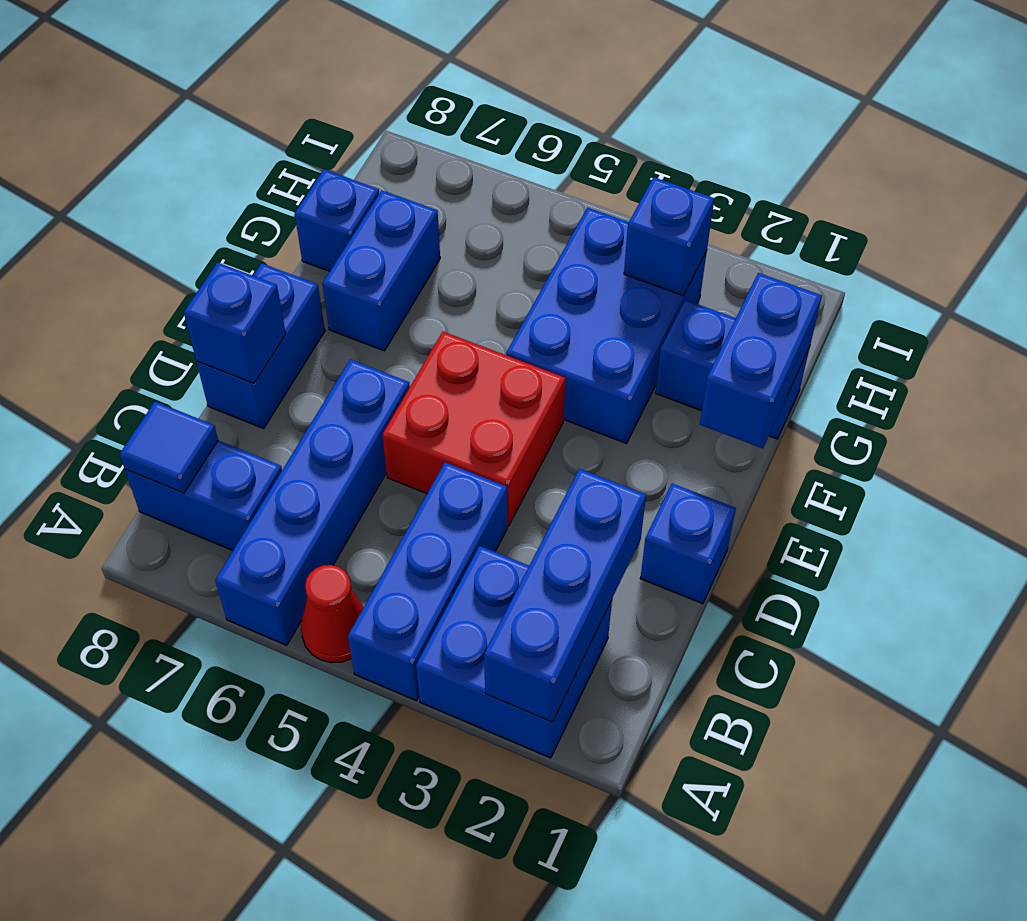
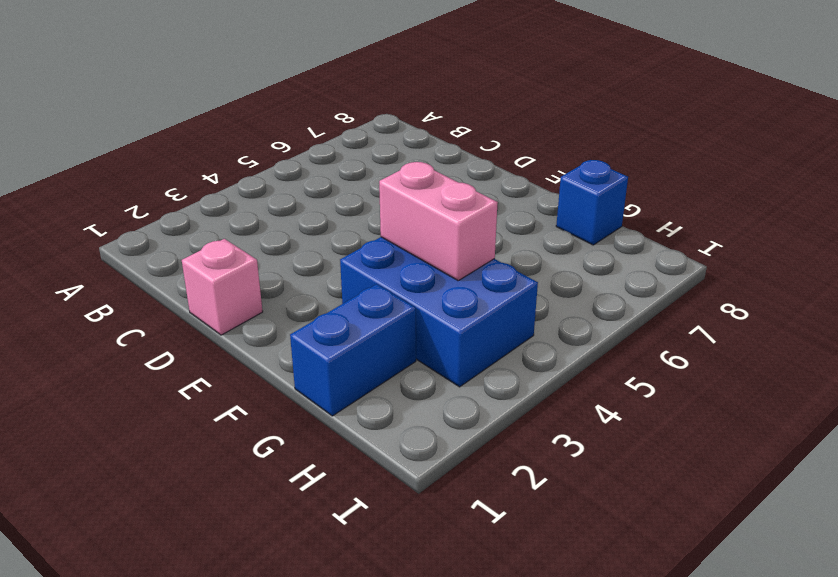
pink 1x1 brick [182,239,263,335] -> blue 1x1 brick [640,483,736,604]
pink 1x2 brick [379,162,498,281] -> none
none -> blue 2x2 brick [416,546,612,758]
none -> blue 1x3 brick [348,463,507,701]
none -> red 1x1 cone [301,565,364,663]

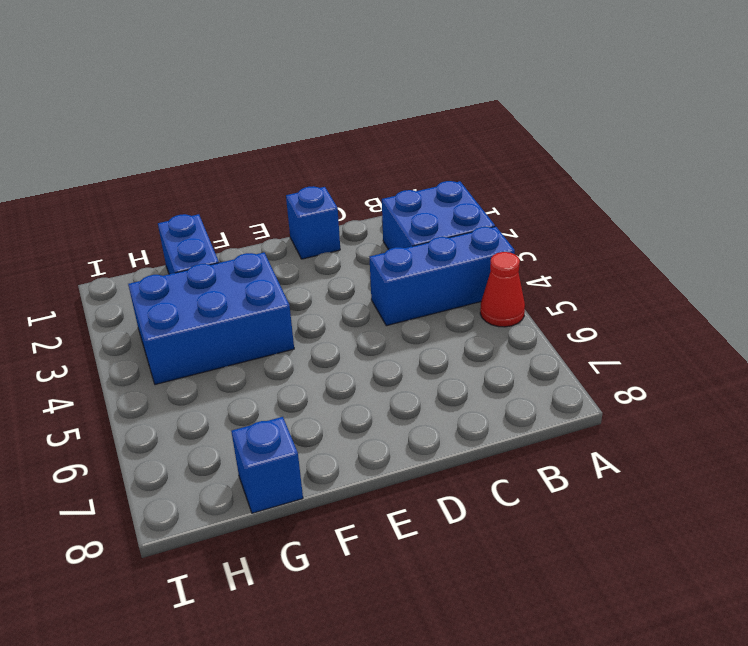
none -> blue 1x4 brick [215,360,410,645]
none -> blue 1x2 brick [125,441,282,551]
none -> red 2x2 brick [382,332,565,526]

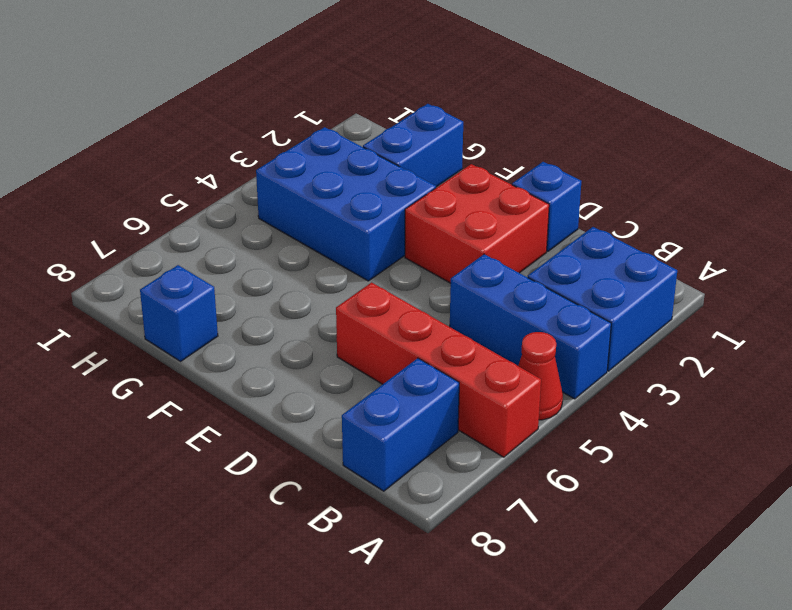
red 1x4 brick [336,282,541,457] -> blue 1x4 brick [215,360,410,645]
red 2x2 brick [405,164,549,283] -> red 2x2 brick moved to [382,332,565,526]
none -> blue 1x2 brick [196,263,325,429]
none -> blue 1x2 brick [322,190,440,351]
none -> blue 1x3 brick [484,469,646,722]

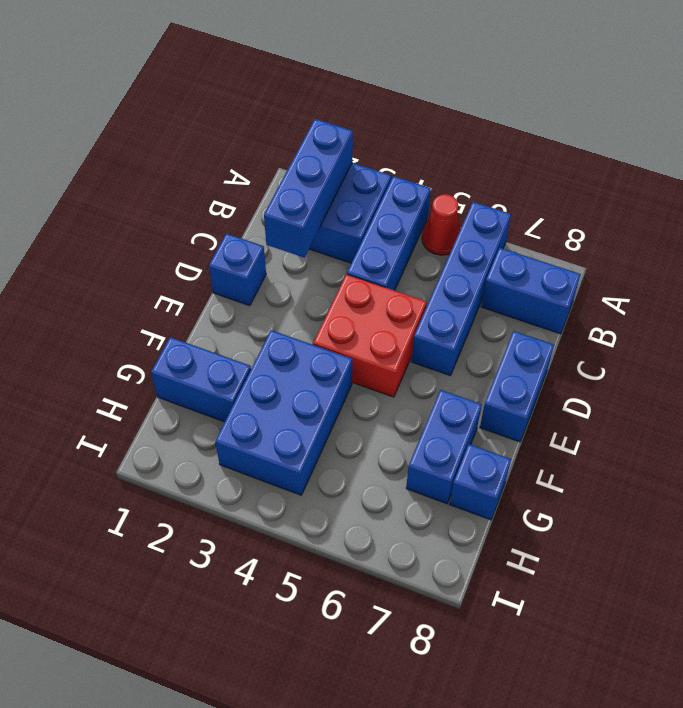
none -> blue 1x1 tile [120,402,218,493]
none -> blue 1x1 brick [184,262,286,383]
none -> blue 1x2 brick [700,273,822,448]

